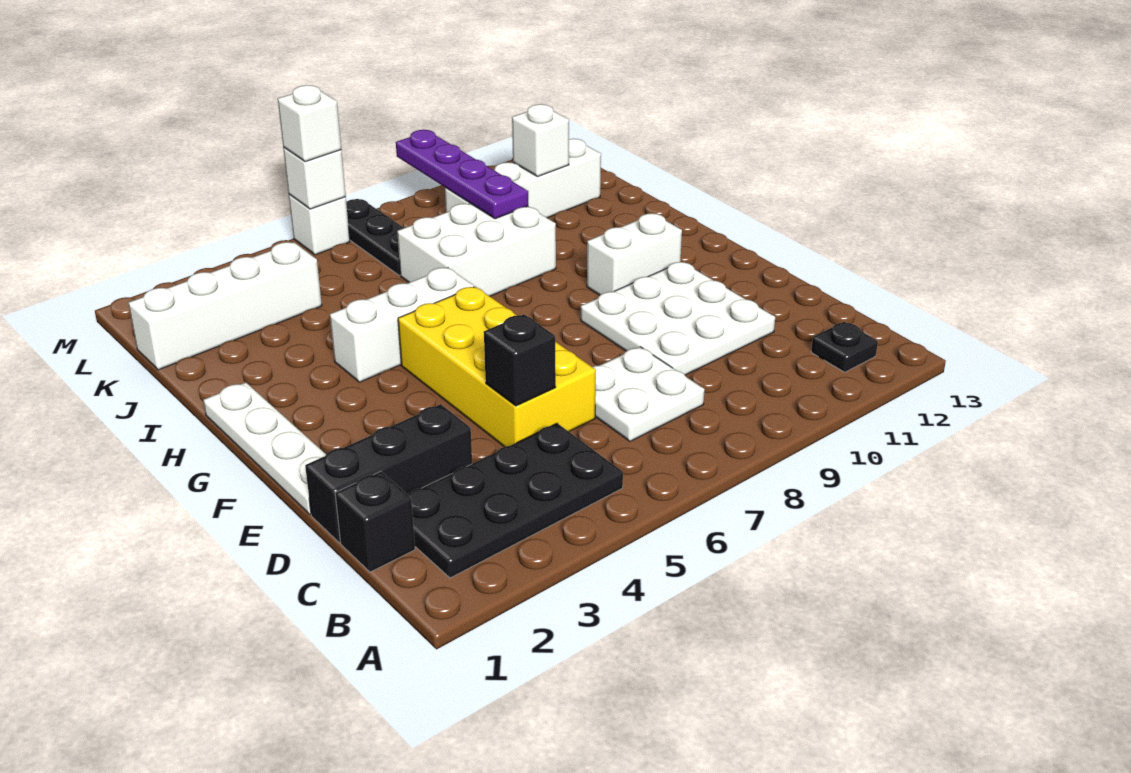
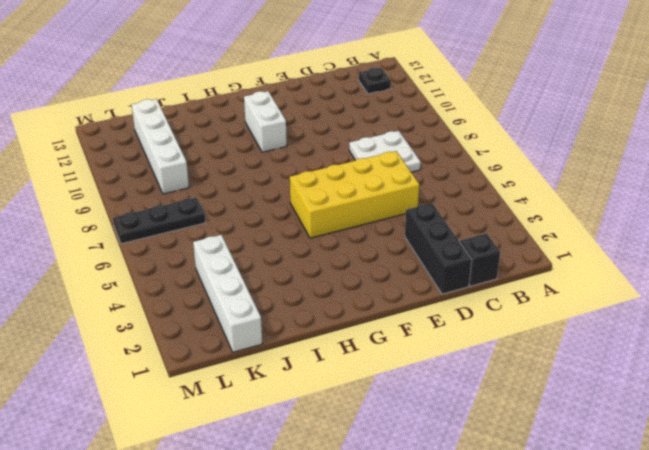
none -> black 2x4 plate [408,423,623,578]
none -> white 3x3 plate [581,262,775,375]
none -> white 1x4 plate [203,382,326,515]

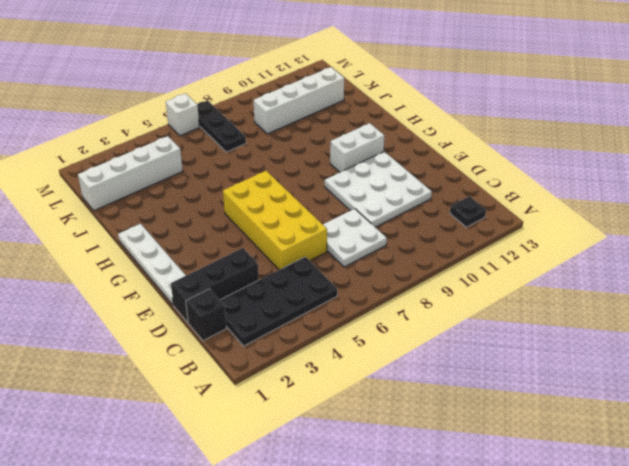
none -> white 1x3 brick [330,267,474,382]
none -> white 2x3 brick [397,203,556,296]
none -> black 1x1 brick [484,314,556,406]

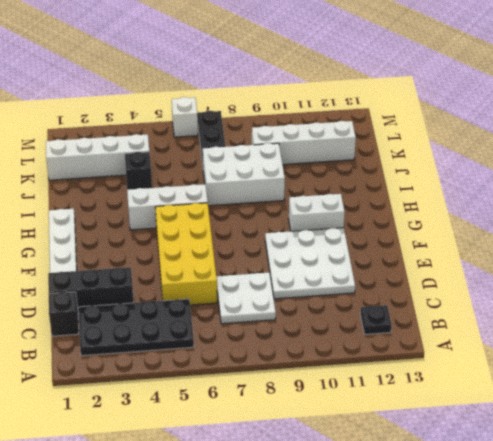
black 1x1 brick [125,152,152,190] -> black 1x1 brick moved to [484,314,556,406]
none -> purple 1x4 plate [396,130,528,219]
none -> white 1x1 brick [512,104,569,177]
none -> white 1x1 brick [283,147,346,209]

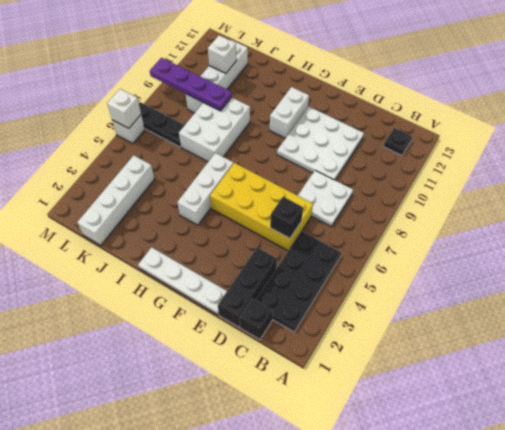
none -> white 1x1 brick [278,85,341,162]

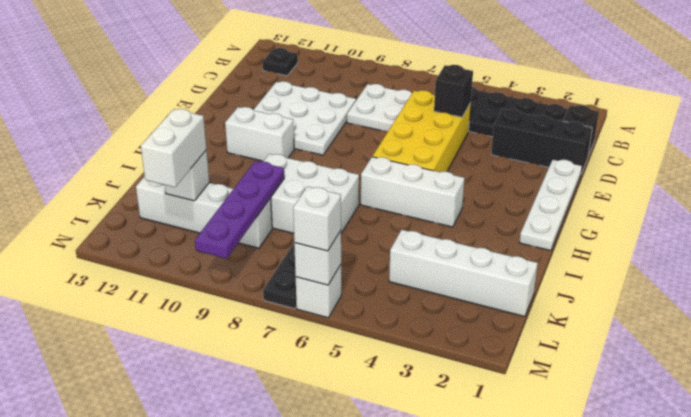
white 1x2 brick [141,109,206,187] -> none

